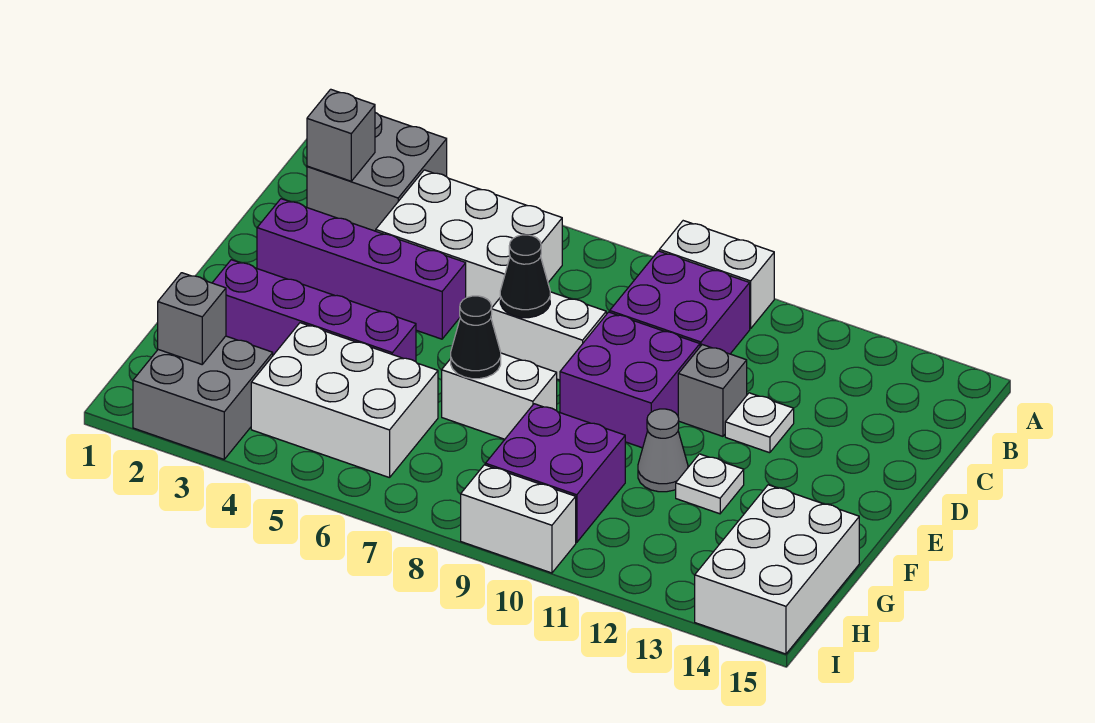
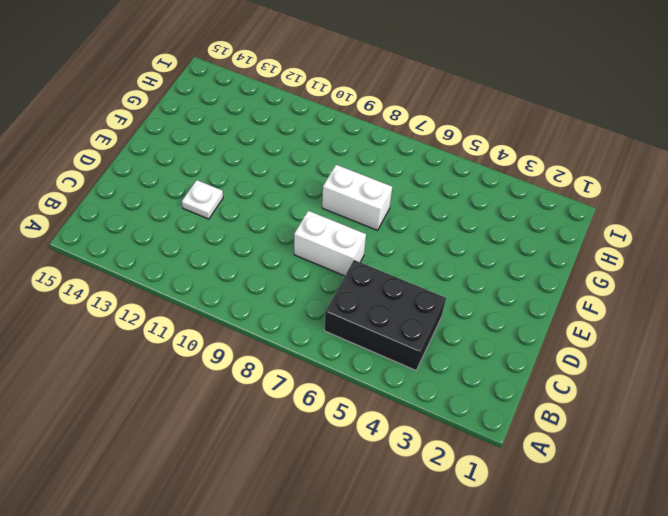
black 2x3 brick [325,260,446,370] -> white 2x3 brick [376,170,562,307]
none -> grey 2x2 brick [307,113,447,231]
none -> white 1x2 brick [659,221,774,329]
none -> purple 2x2 brick [610,251,750,354]

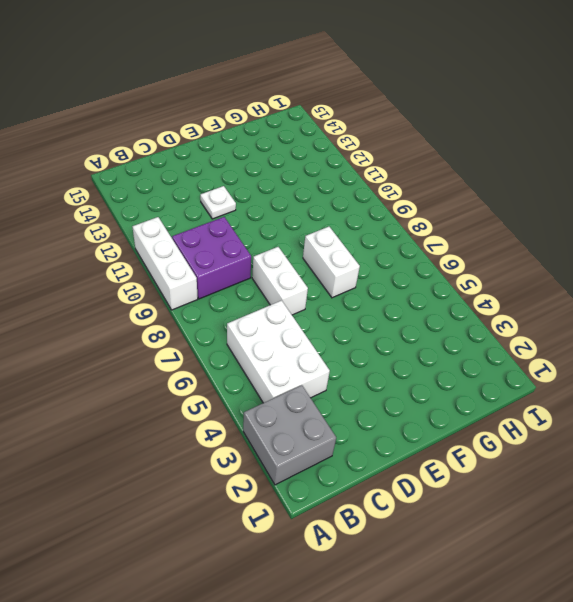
white 1x3 brick [132,217,198,310] -> white 1x2 brick [659,221,774,329]
none -> purple 1x4 brick [257,199,466,339]
none -> purple 2x2 brick [560,312,700,448]
none -> grey 1x1 brick [678,345,747,436]

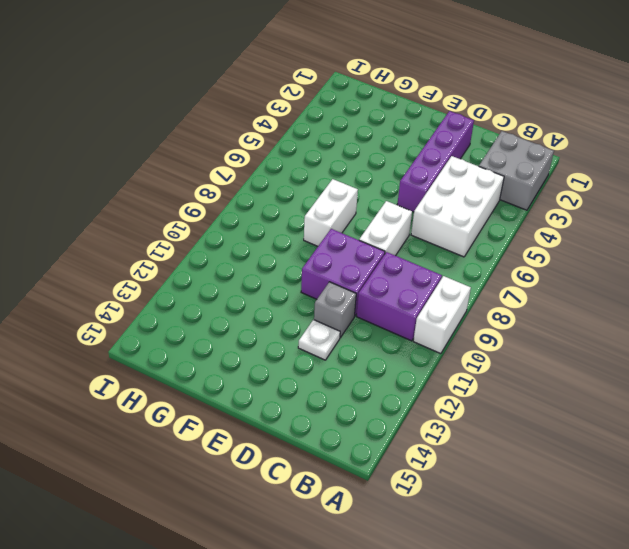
none -> purple 1x4 brick [212,260,416,362]
none -> grey 1x1 cone [638,409,688,492]
none -> white 1x1 plate [676,454,744,514]

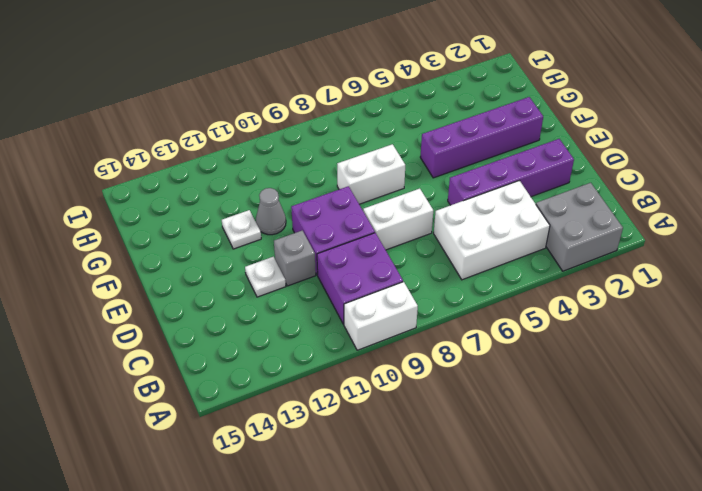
none -> white 2x3 brick [251,323,438,478]
none -> purple 2x2 brick [485,404,625,542]
none -> white 2x3 brick [695,485,859,654]

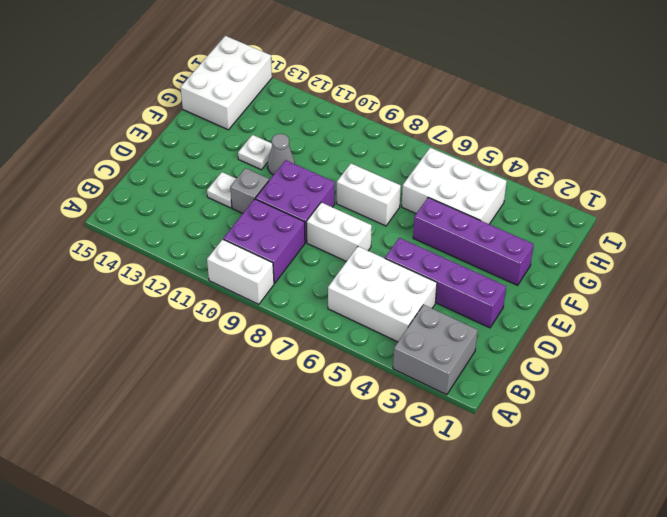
none -> purple 2x2 brick [485,404,625,542]
none -> grey 2x2 brick [133,336,273,459]
none -> white 1x2 brick [461,465,576,573]

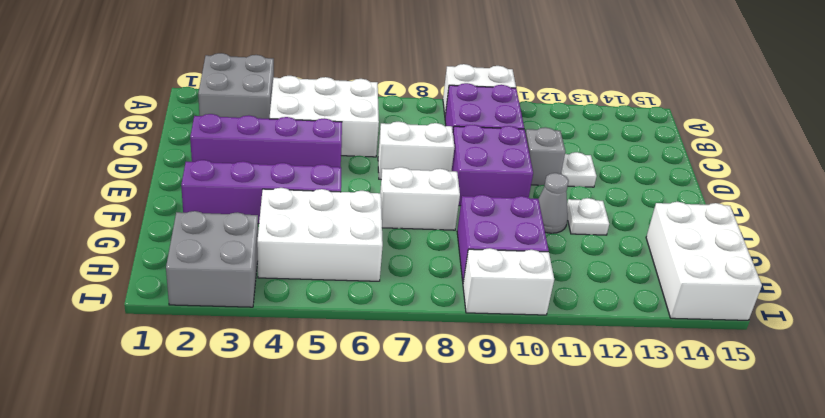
none -> grey 1x1 brick [307,89,375,181]
none -> black 1x1 cone [500,235,550,318]
none -> black 1x1 cone [451,296,501,379]

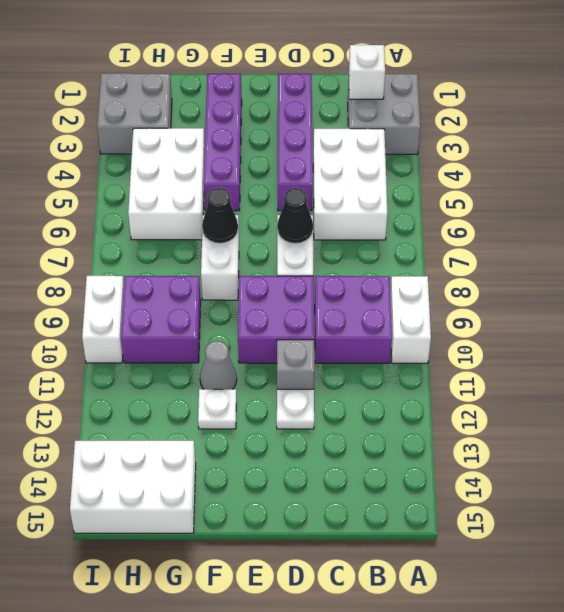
white 1x1 brick [349,45,385,99] -> grey 1x1 brick [307,89,375,181]
none -> grey 1x1 brick [158,273,226,364]

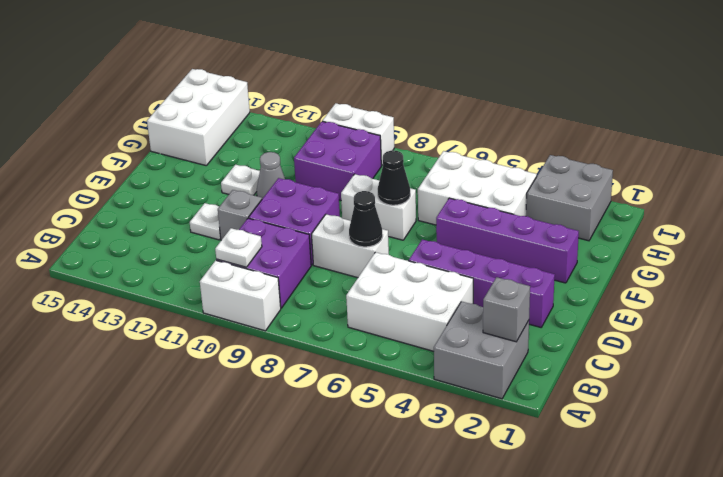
white 1x1 plate [215,228,262,267] -> none
none -> grey 1x1 brick [158,273,226,364]

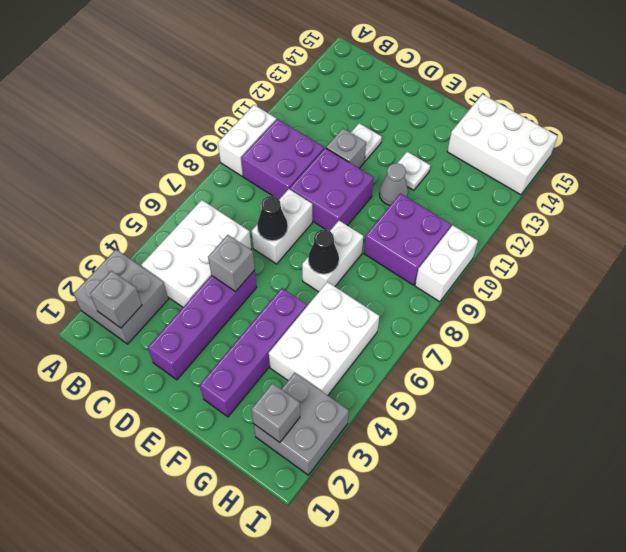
grey 1x1 brick [208,235,255,292] -> none

